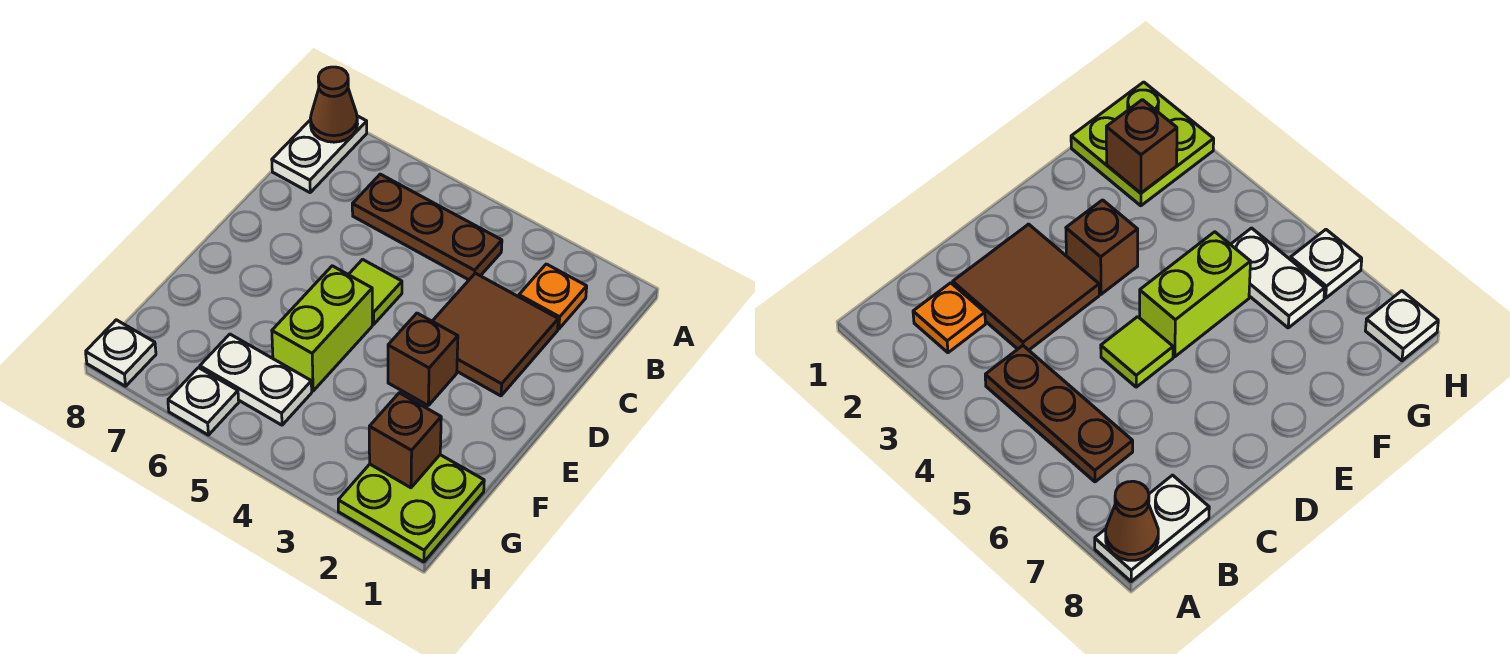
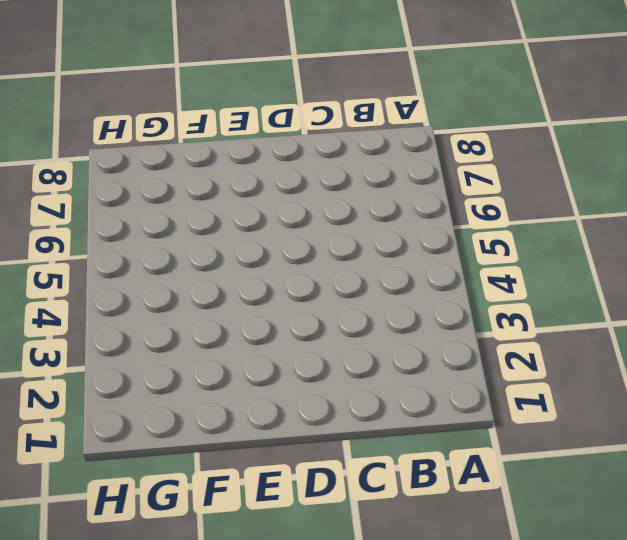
none -> white 1x2 plate [272,116,367,192]
none -> orange 1x1 plate [519,264,587,329]
none -> brown 1x3 plate [352,174,502,280]

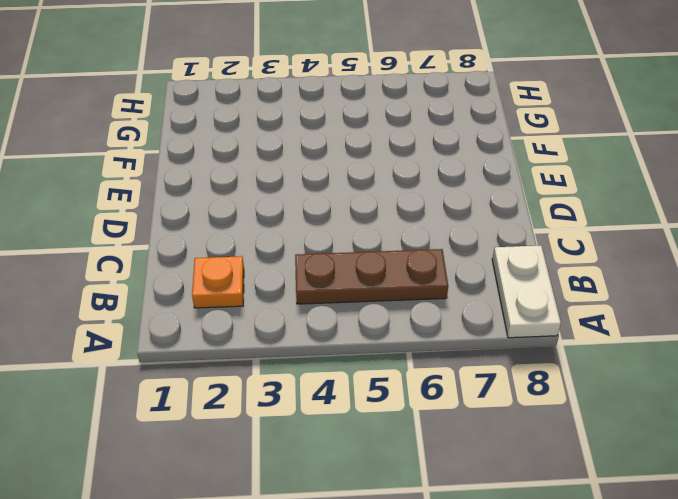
none -> brown 2x2 tile [432,273,558,396]
none -> lime 1x1 tile [348,259,402,324]
none -> brown 1x1 brick [388,313,458,405]

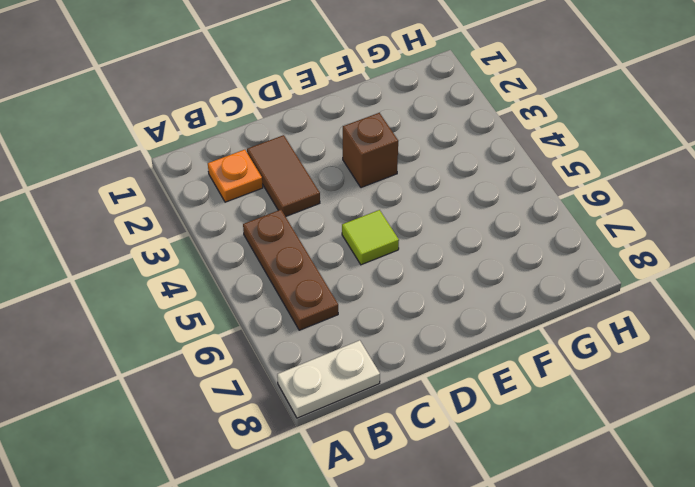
brown 1x2 tile [247,135,320,217] -> brown 2x2 tile [432,273,558,396]
none -> lime 1x2 brick [272,266,372,391]
none -> lime 2x2 plate [338,455,484,562]
none -> white 1x2 plate [200,334,312,425]

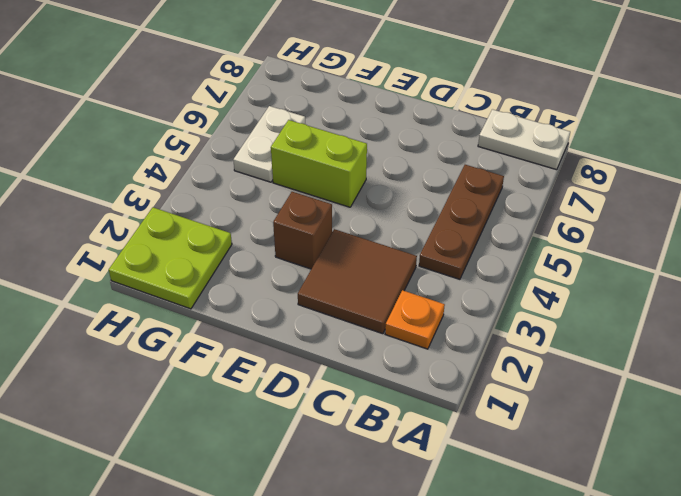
none -> lime 1x1 tile [348,259,402,324]
none -> white 1x1 plate [168,368,239,435]
none -> white 1x1 plate [86,320,156,386]

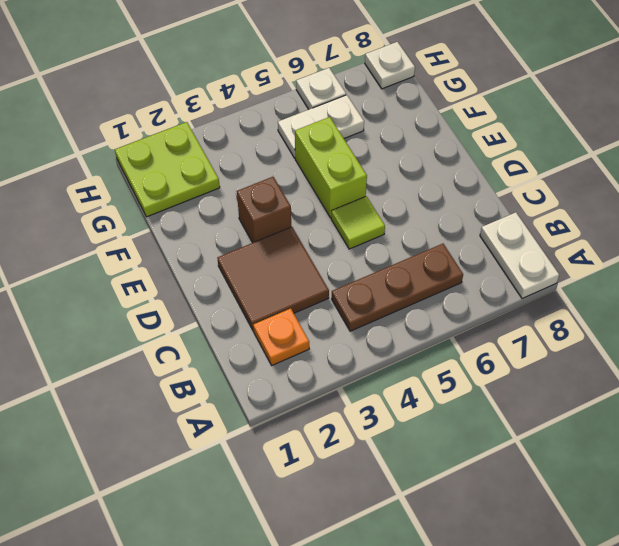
none -> brown 1x1 cone [310,67,357,142]
none -> brown 1x1 brick [369,393,441,488]

